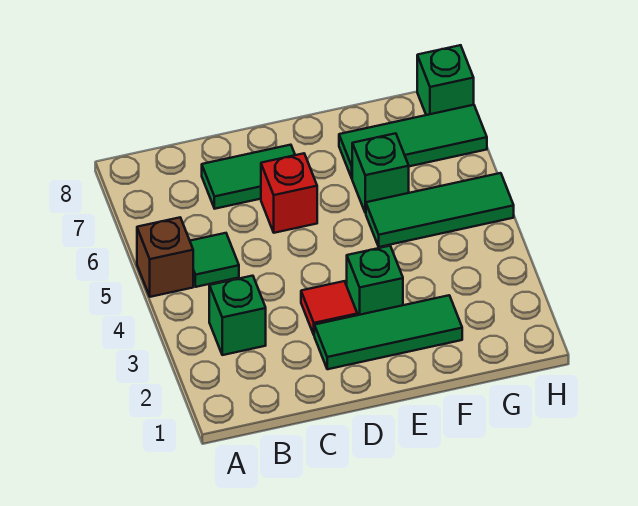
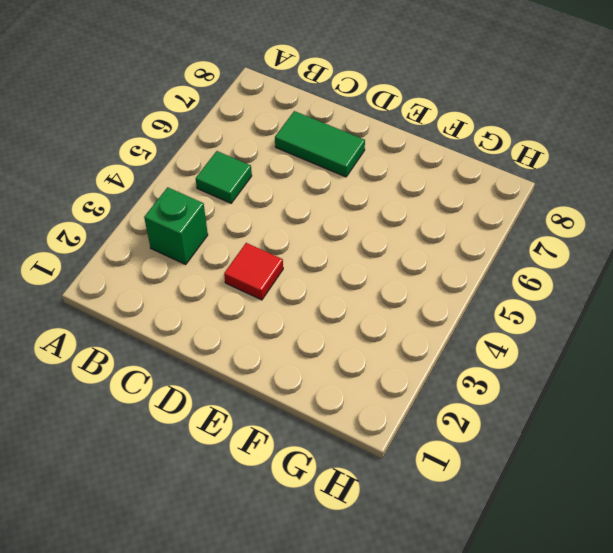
none -> brown 1x1 brick [137,218,193,297]
none -> green 1x3 tile [314,295,462,369]
none -> red 1x1 brick [261,153,317,233]

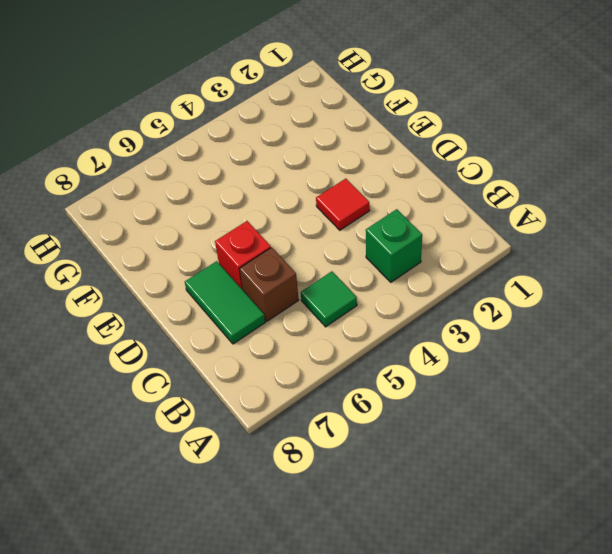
brown 1x1 brick [240,247,299,321] -> brown 1x1 brick moved to [137,218,193,297]
none -> green 1x3 tile [314,295,462,369]
none -> green 1x1 brick [347,246,403,315]
none -> green 1x3 tile [366,173,514,247]

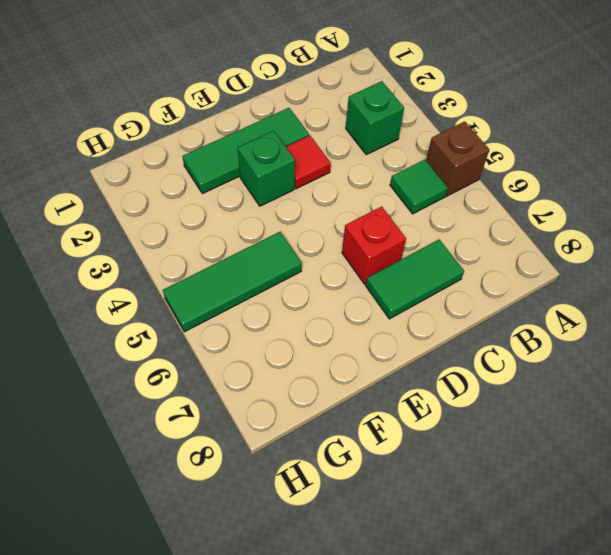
none -> green 1x1 brick [352,133,409,213]
none -> green 1x3 tile [339,105,487,178]
none -> green 1x1 brick [417,45,474,115]

